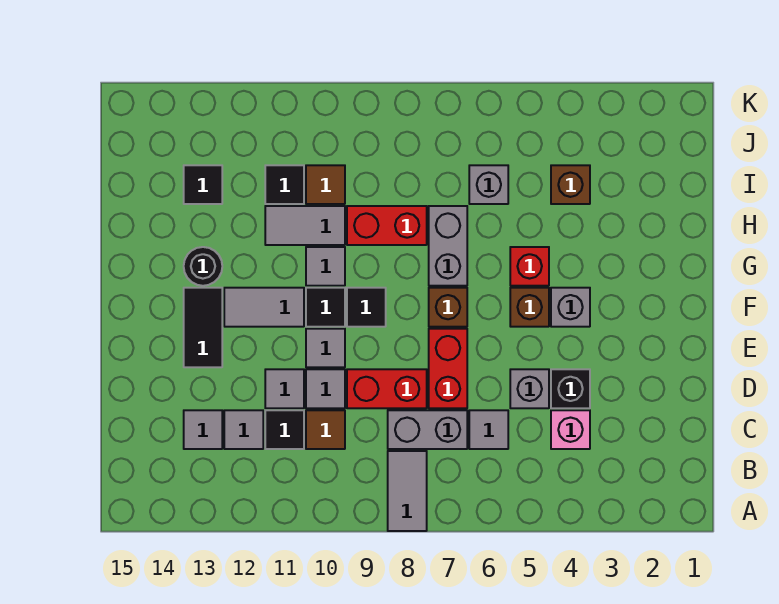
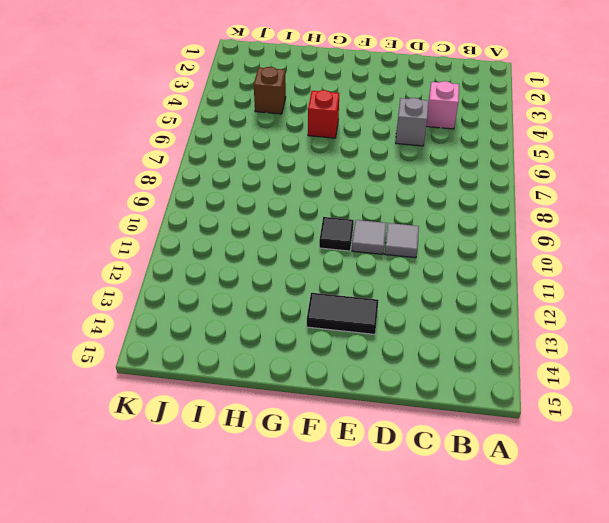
none -> grey 1x2 tile [388,451,427,531]
none -> grey 1x1 tile [469,410,508,449]
none -> grey 1x2 brick [388,410,467,449]
none -> brown 1x1 tile [306,410,345,449]

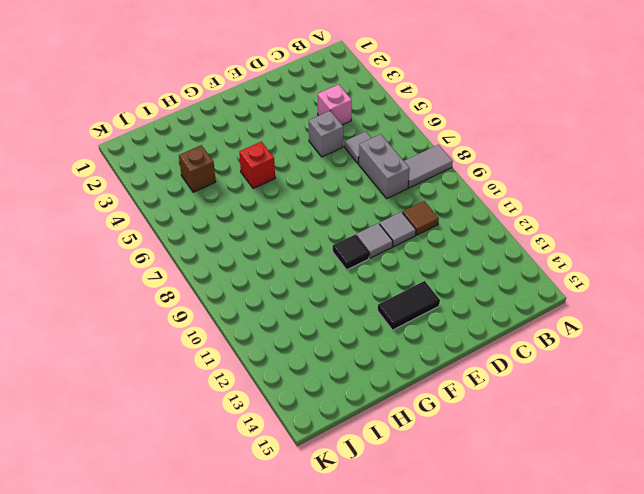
none -> black 1x1 tile [265,410,304,449]
none -> grey 1x1 tile [224,410,263,449]
none -> grey 1x1 tile [184,410,222,449]
none -> black 1x1 brick [551,369,590,408]

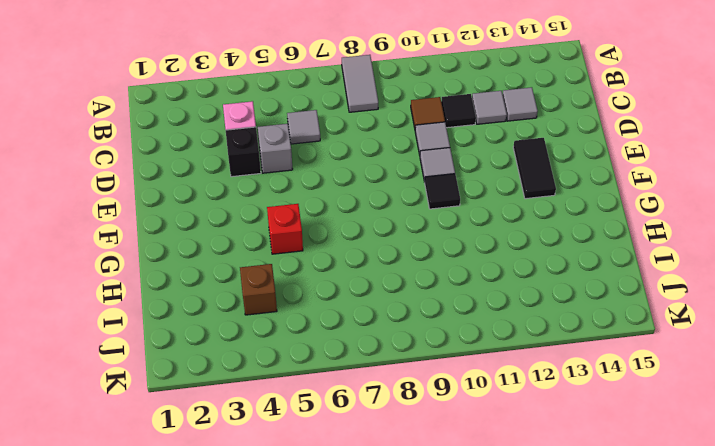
none -> grey 1x2 brick [388,410,467,449]
none -> red 1x2 brick [429,329,467,408]
none -> red 1x2 brick [347,369,427,408]
none -> grey 1x1 tile [265,369,304,408]

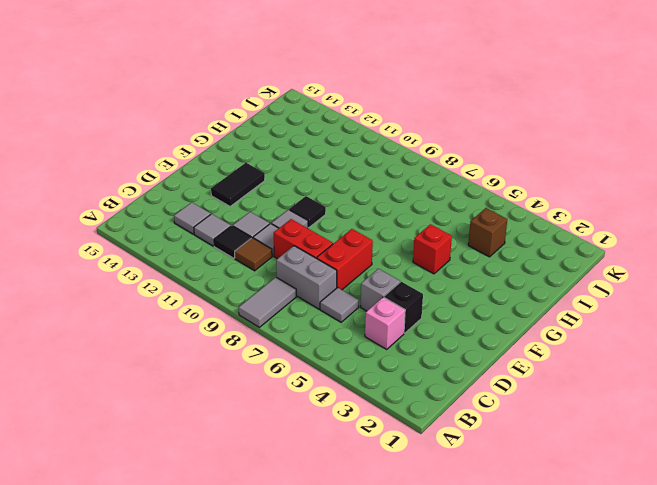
none -> grey 1x1 brick [551,288,590,327]
none -> brown 1x1 brick [510,288,549,327]
none -> brown 1x1 brick [429,288,467,327]
none -> black 1x1 tile [347,288,386,327]

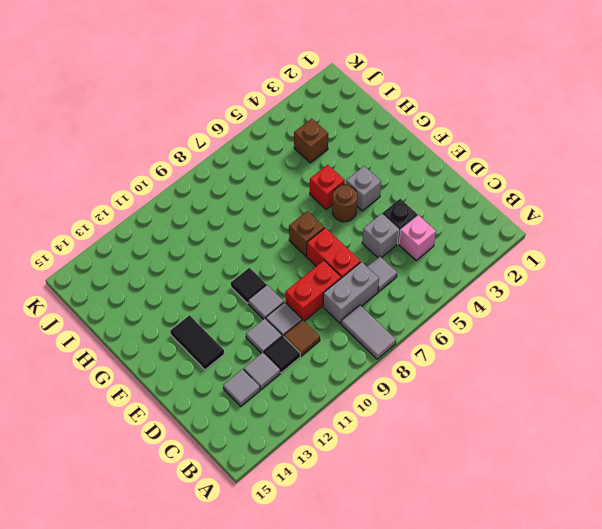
brown 1x1 round brick [332,185,357,222] -> brown 1x1 brick [510,288,549,327]
none -> black 1x1 tile [347,288,386,327]
none -> grey 1x2 tile [224,288,304,327]
none -> grey 1x2 brick [429,206,467,286]
none -> grey 1x1 tile [306,247,345,286]

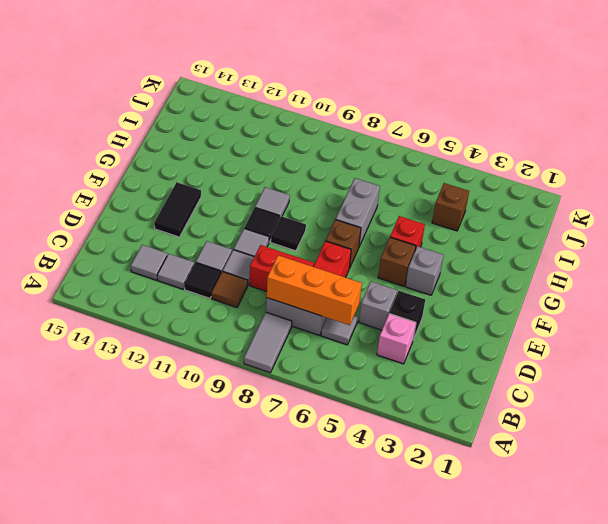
orange 1x3 brick [267,255,362,325] -> none
none -> grey 1x2 tile [224,288,304,327]
none -> black 1x1 round brick [184,247,222,286]
none -> red 1x2 brick [347,206,427,245]
none -> grey 1x2 tile [265,206,345,245]

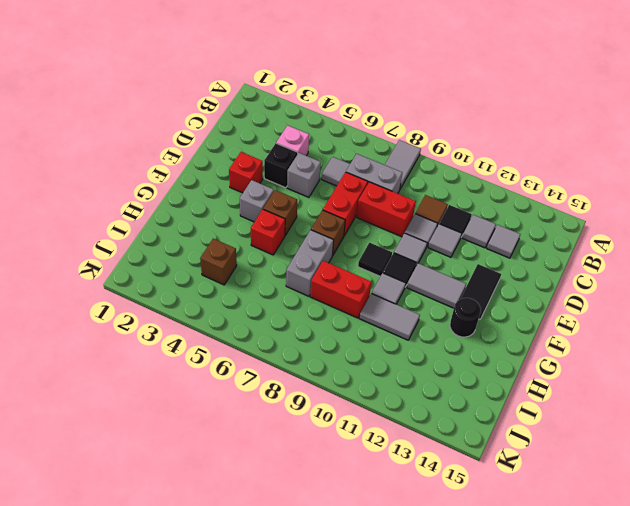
red 1x1 brick [229,152,263,193] -> none
none -> grey 1x1 brick [469,165,508,204]
none -> brown 1x1 tile [306,165,345,204]
none -> black 1x1 tile [265,165,304,204]
none -> black 1x1 tile [184,165,222,204]

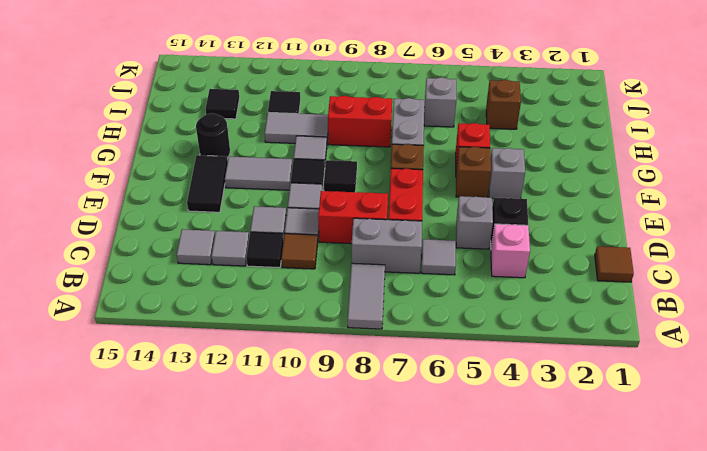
brown 1x1 tile [595,246,634,282] -> brown 1x1 tile moved to [306,165,345,204]

